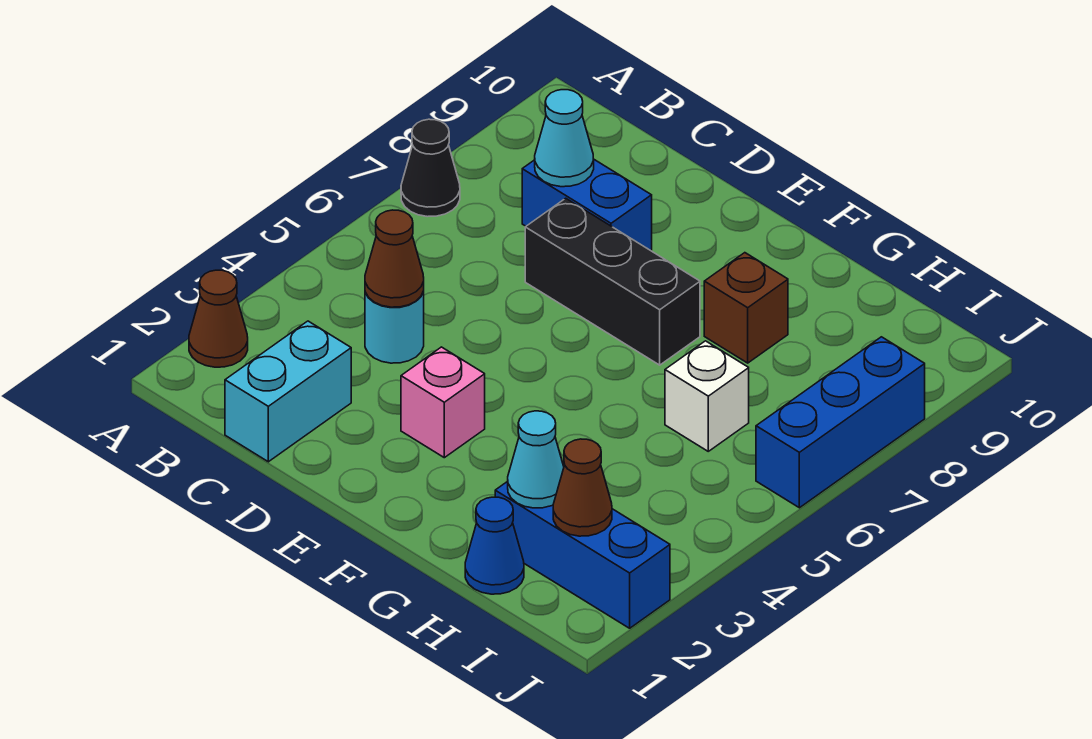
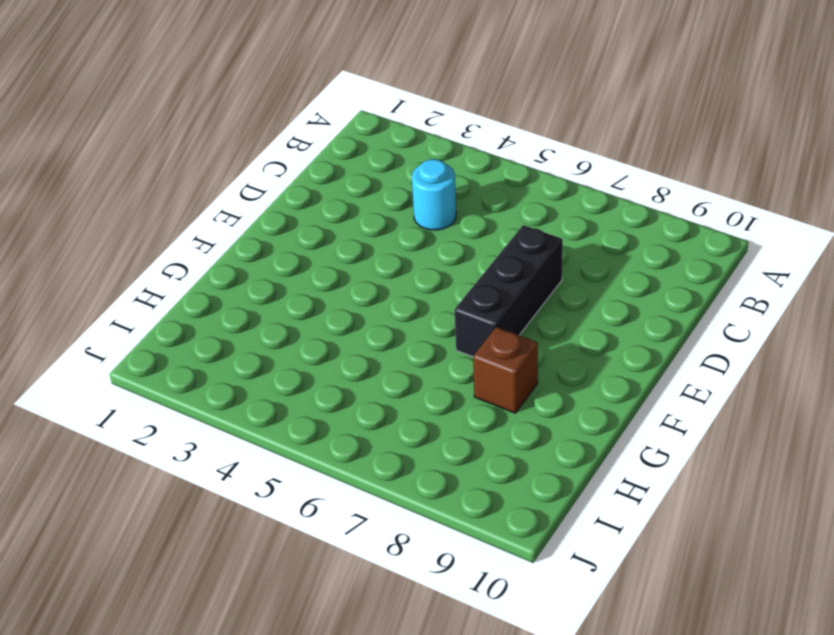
none -> brown 1x1 cone [189,270,248,367]
none -> black 1x1 cone [401,119,460,217]
none -> cyan 1x2 brick [225,321,351,462]

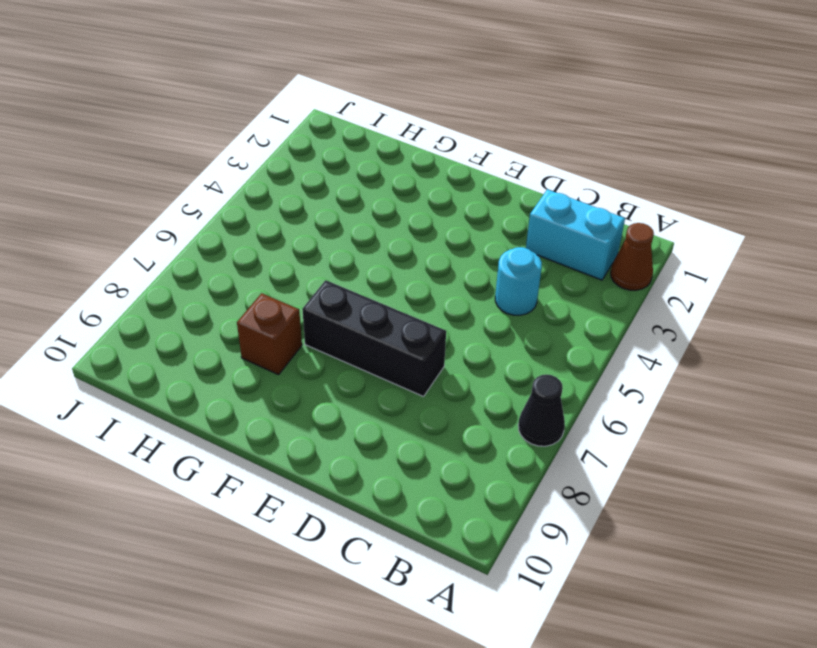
cyan 1x2 brick [526,189,625,280] -> cyan 1x2 brick turned to [225,321,351,462]
none -> blue 1x2 brick [522,159,652,251]
none -> pink 1x1 brick [401,347,485,458]
none -> blue 1x1 cone [465,497,524,594]

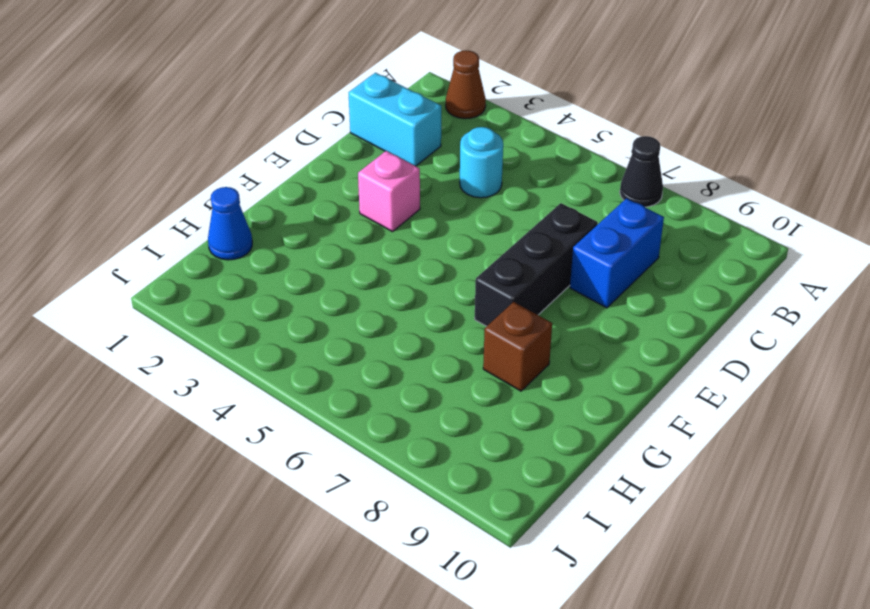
none -> blue 1x3 brick [495,481,670,628]
none -> white 1x1 brick [665,341,749,451]
none -> blue 1x3 brick [756,337,925,508]

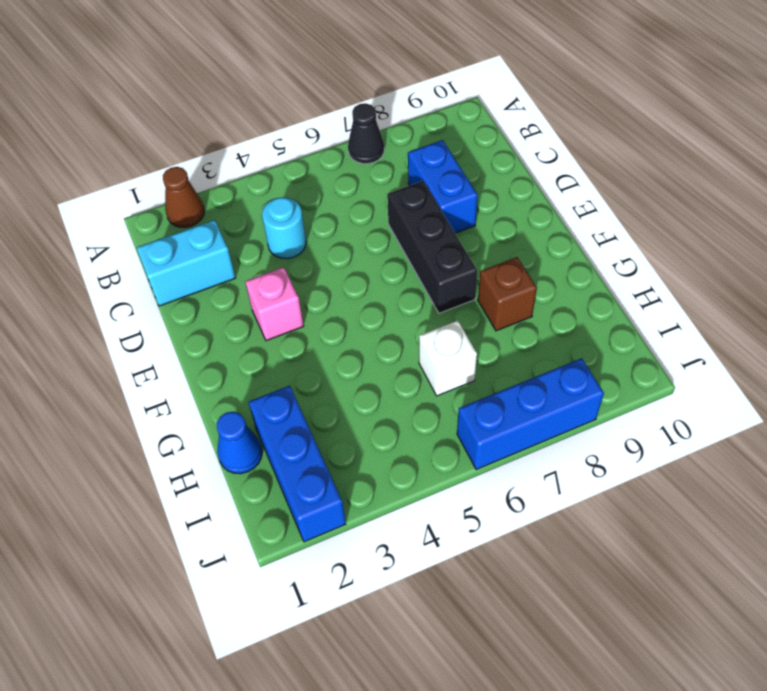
none -> brown 1x1 cone [365,210,424,307]
none -> cyan 1x1 cone [535,90,594,187]
none -> cyan 1x1 cone [508,411,564,508]

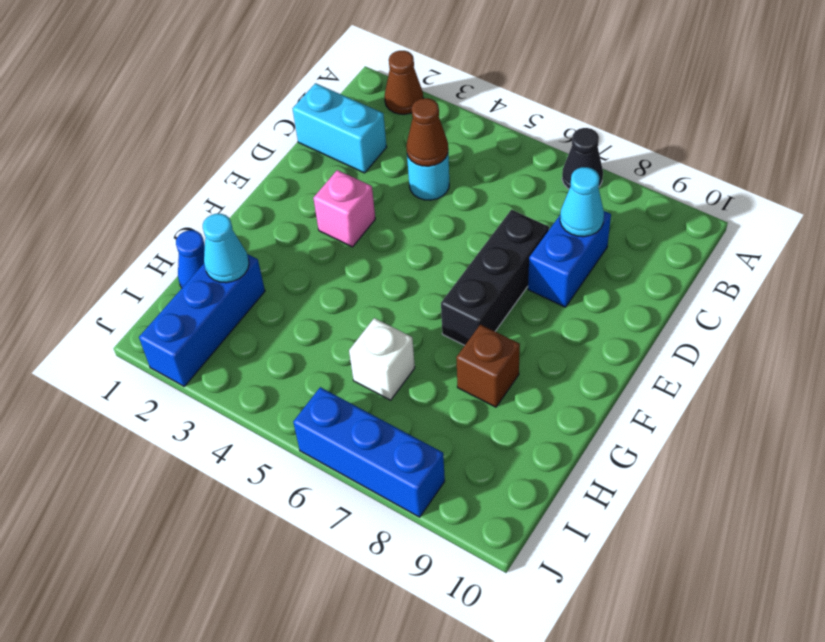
none -> brown 1x1 cone [553,439,612,536]

